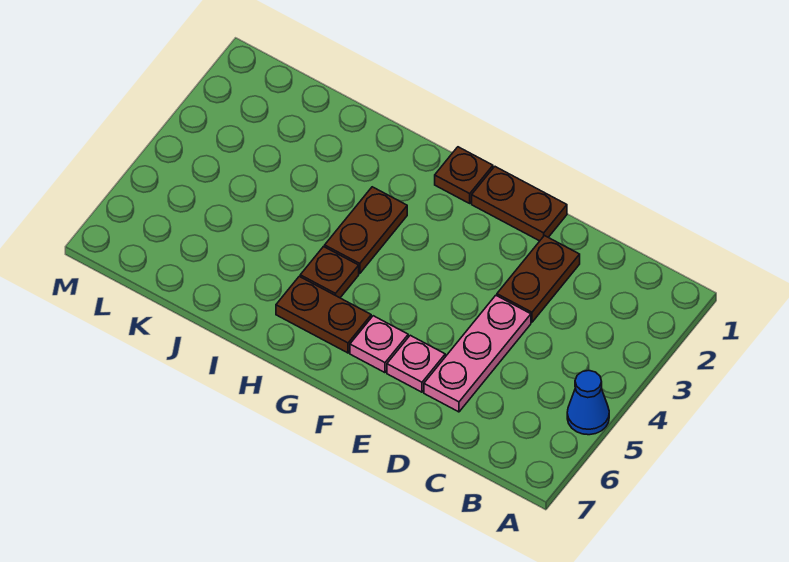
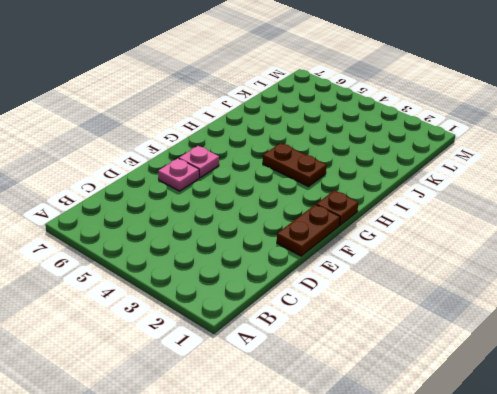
none -> blue 1x1 cone [567,370,609,435]
none -> brown 1x2 plate [497,236,580,322]

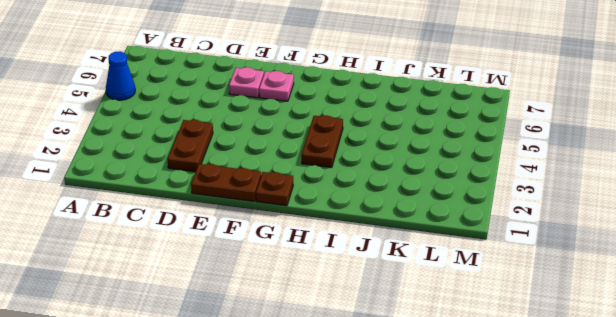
none -> pink 1x3 plate [424,295,531,412]
none -> brown 1x2 plate [276,276,371,353]

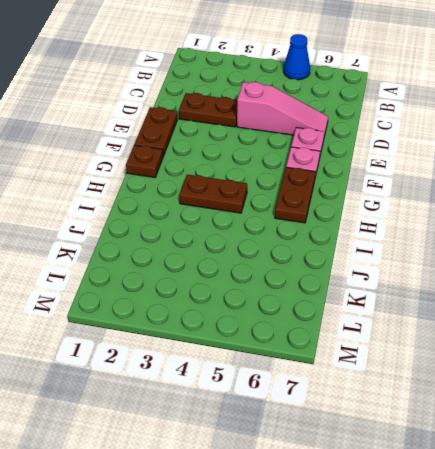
pink 1x3 slope [237,82,328,136] -> pink 1x3 plate [424,295,531,412]
none -> brown 1x1 plate [300,247,359,298]

